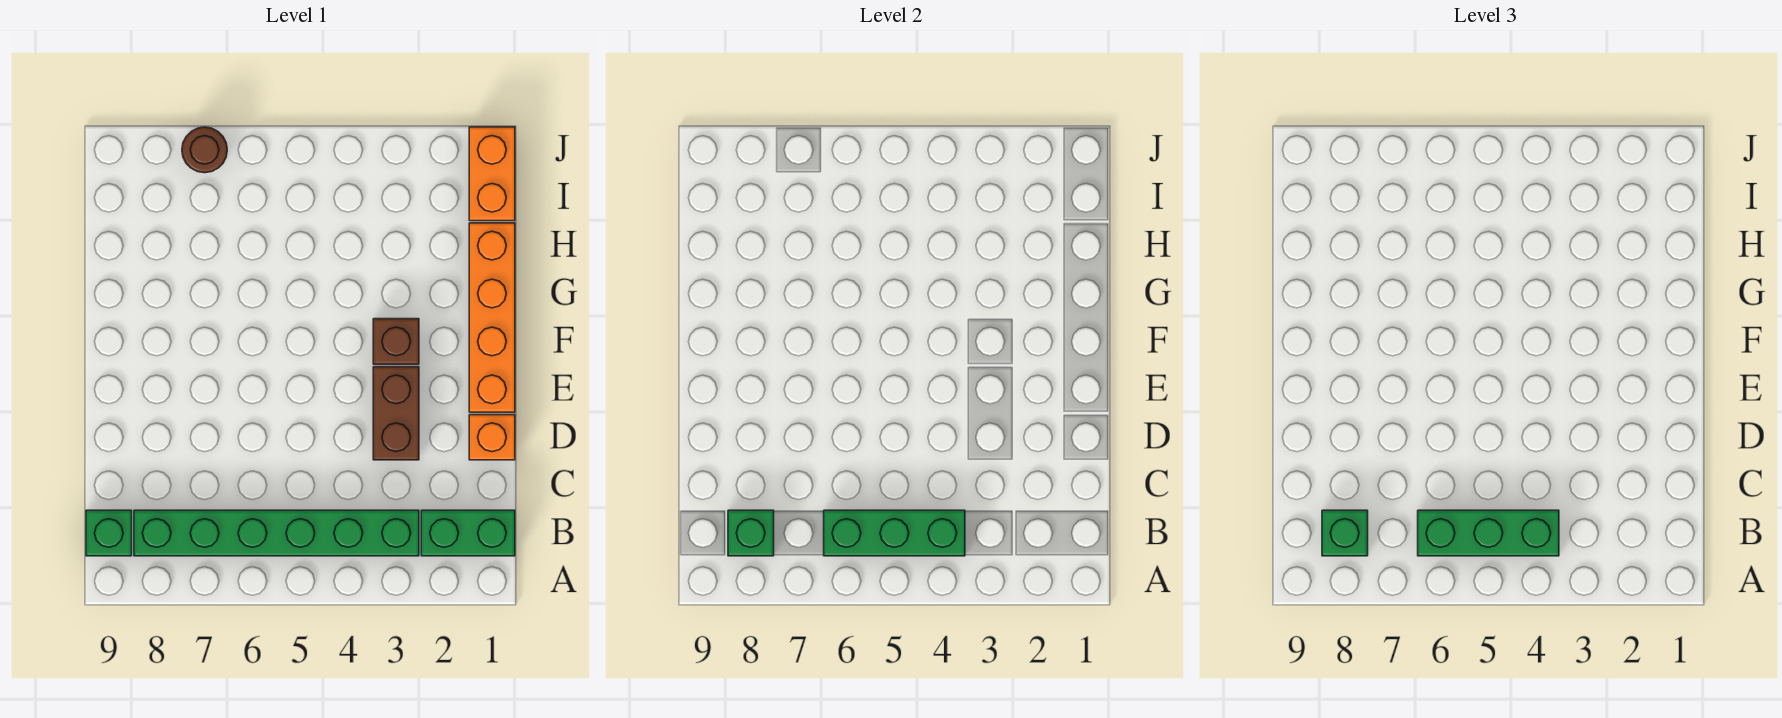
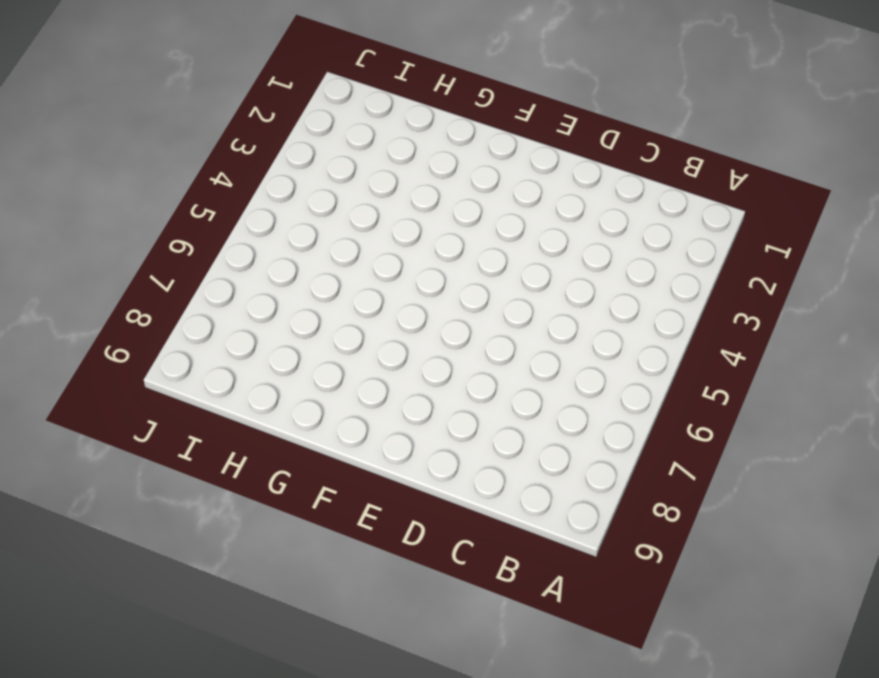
none -> green 1x2 brick [421,510,515,556]
none -> green 1x6 brick [134,510,419,556]
none -> green 1x1 brick [86,510,132,556]

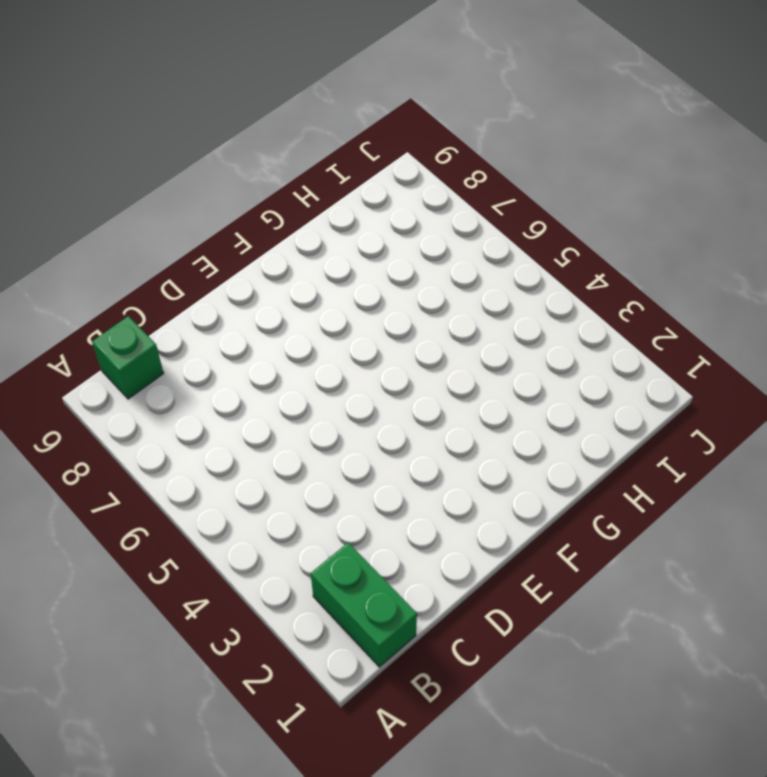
none -> green 1x6 brick [134,510,419,556]
none -> orange 1x1 brick [469,415,515,460]
none -> brown 1x2 brick [373,367,419,460]

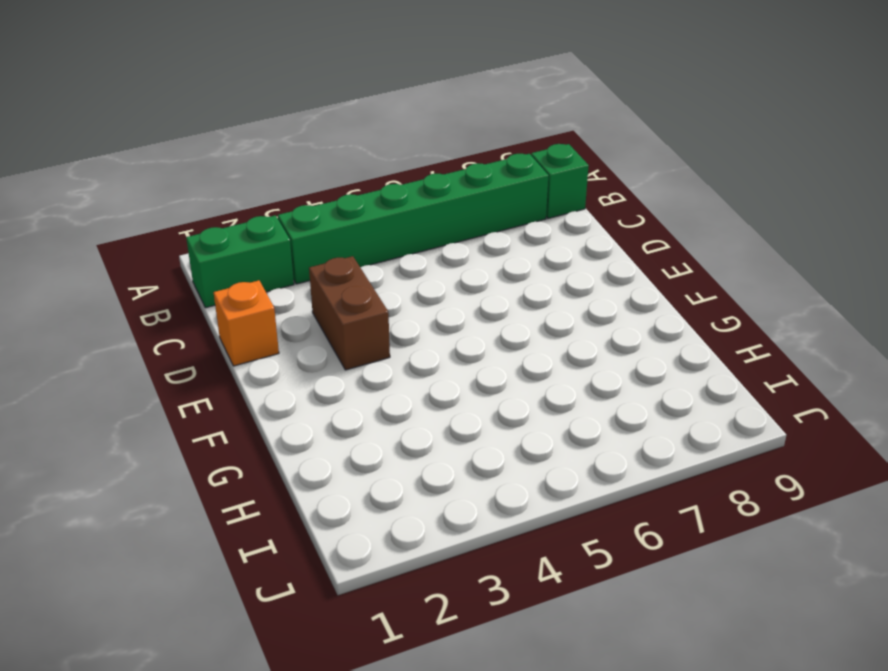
none -> orange 1x4 brick [469,223,515,412]
none -> brown 1x1 brick [373,319,419,364]
none -> orange 1x2 brick [469,127,515,221]

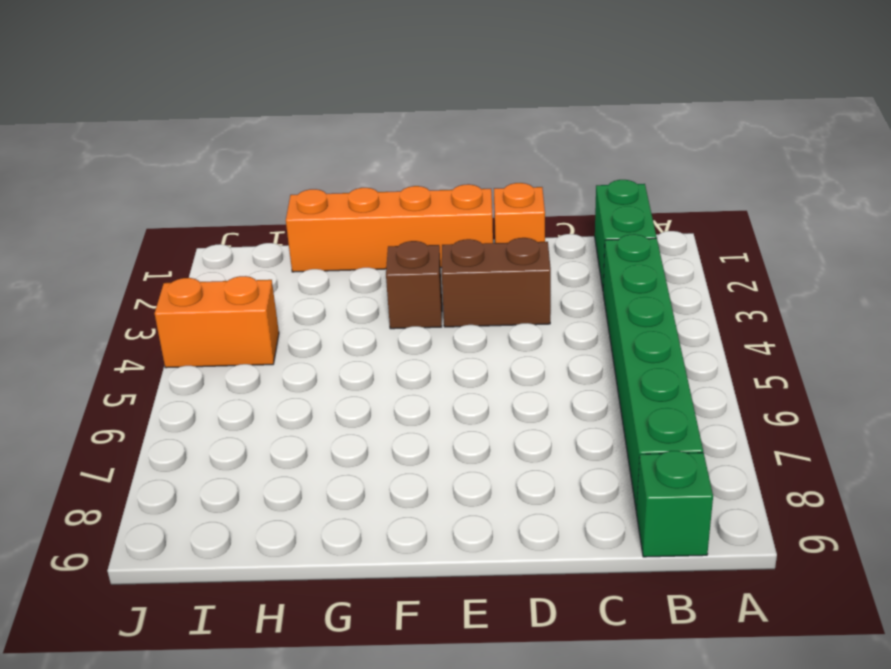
orange 1x2 brick [155,276,279,368] -> orange 1x2 brick moved to [469,127,515,221]
none -> brown 1x1 round brick [182,127,227,173]
none -> green 1x3 brick [824,510,965,556]
none -> green 1x1 brick [728,510,774,556]

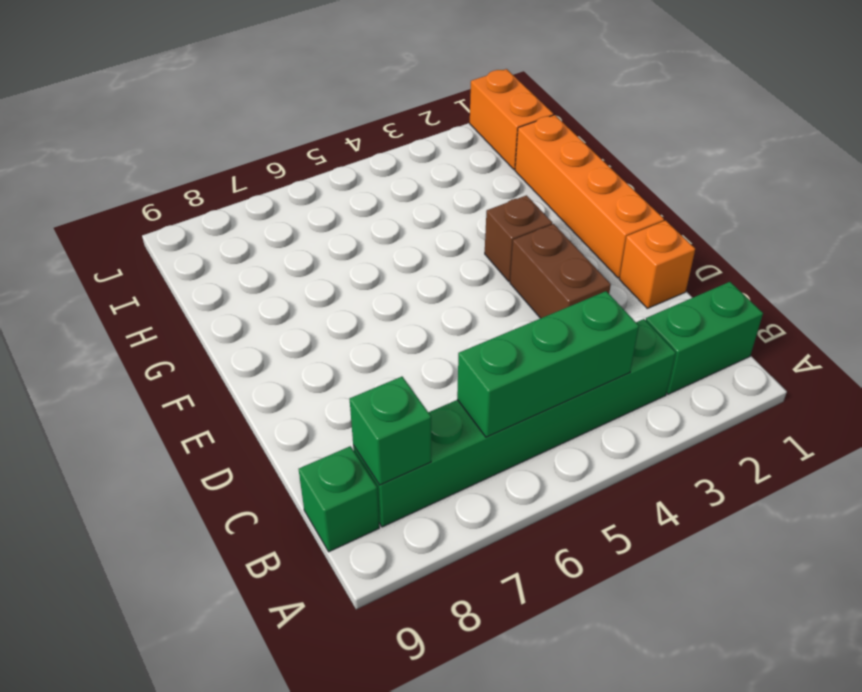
none -> brown 1x1 round brick [182,127,227,173]
none -> green 1x3 brick [1418,510,1559,556]
none -> green 1x1 brick [1322,510,1368,556]

